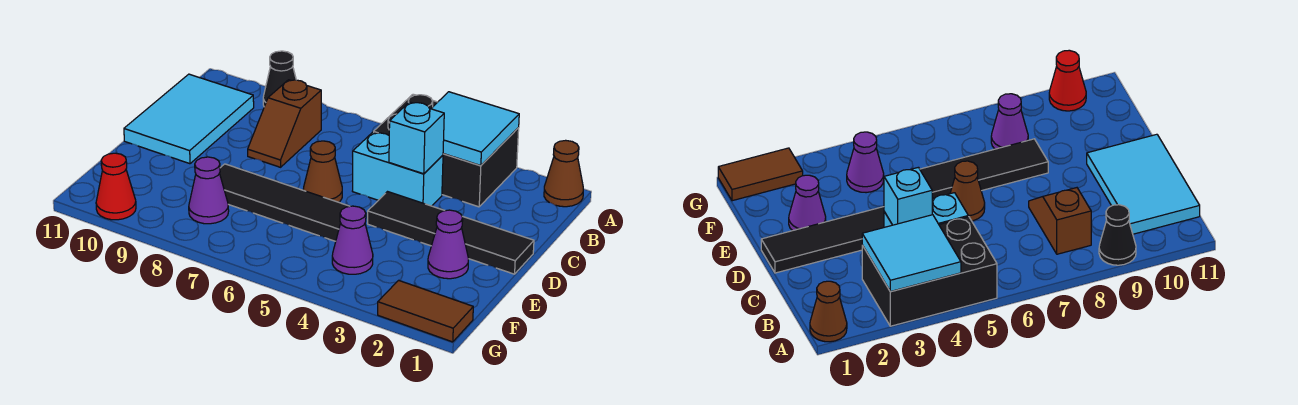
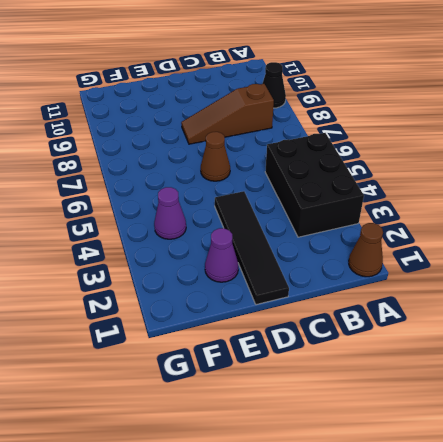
brown 1x3 slope [181,84,274,144] -> brown 1x2 slope [248,80,321,167]
none -> cyan 2x3 tile [124,74,254,164]
none -> cyan 1x2 brick [353,132,443,206]
none -> black 1x4 tile [220,164,350,241]

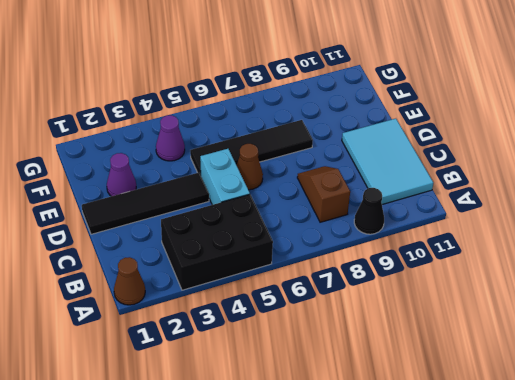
cyan 1x2 brick [200,149,250,205] -> cyan 1x2 brick turned to [353,132,443,206]
none -> purple 1x1 cone [189,157,229,224]
none -> brown 1x2 tile [378,280,473,342]
none -> red 1x1 cone [96,153,136,220]

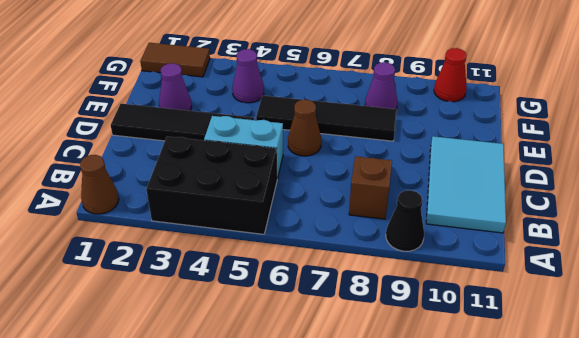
none -> cyan 2x2 tile [431,92,519,166]
none -> cyan 1x1 brick [389,102,444,174]

